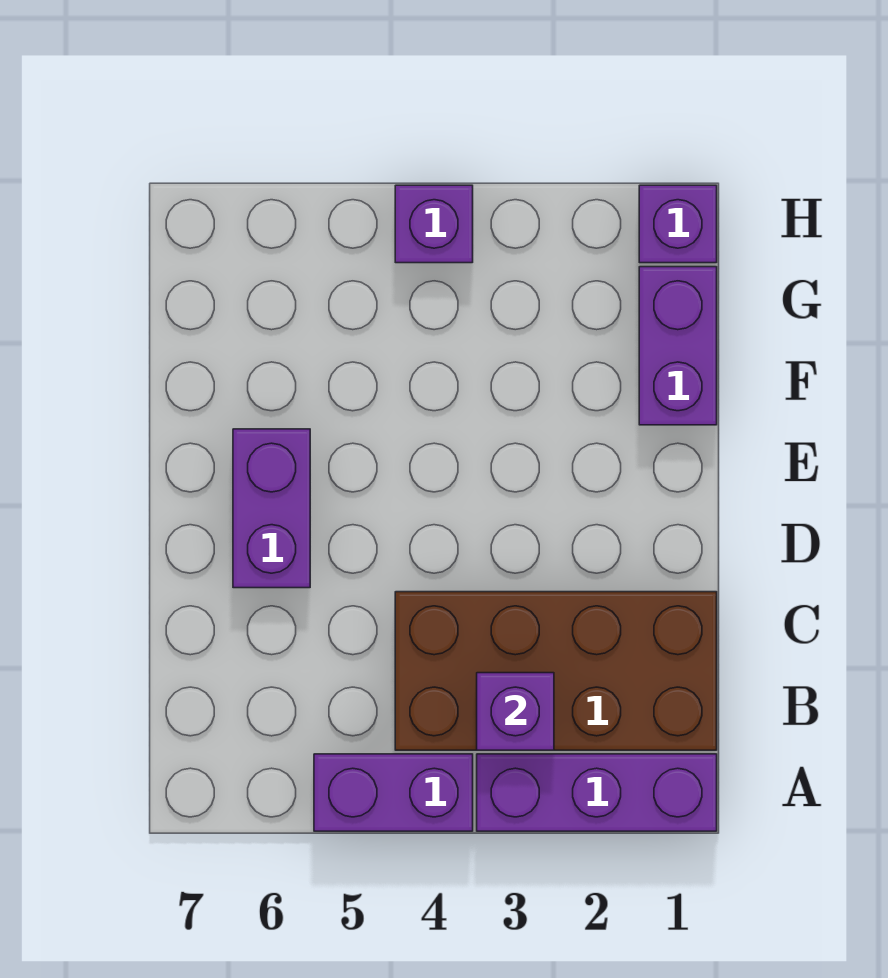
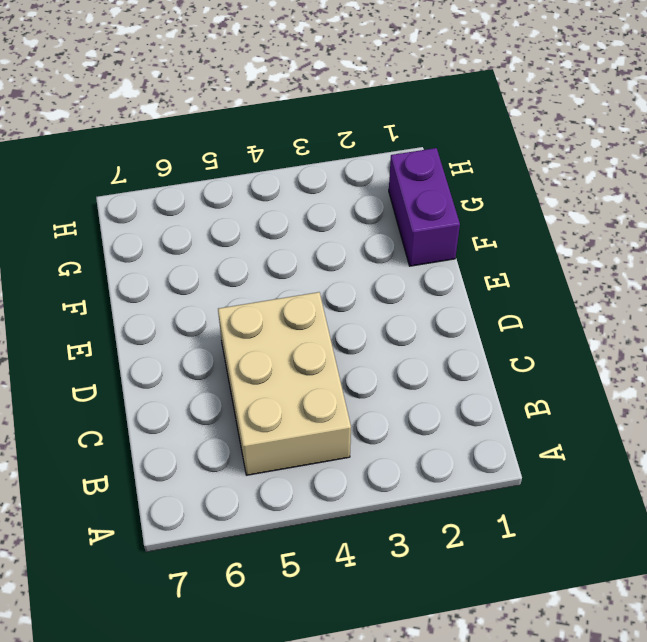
tan 2x3 brick [218,292,351,475] -> brown 2x4 brick [395,592,717,750]
none -> purple 1x3 brick [477,754,717,831]
none -> purple 1x2 brick [314,754,473,831]

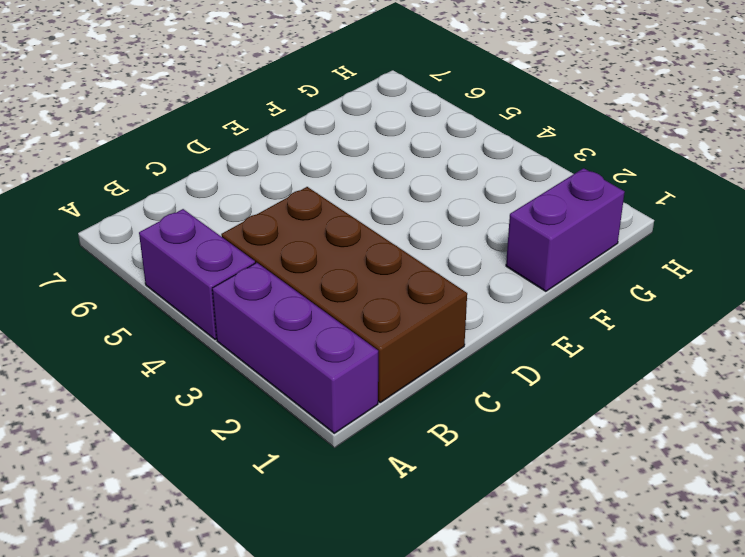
none -> purple 1x2 brick [233,429,310,588]
none -> purple 1x1 brick [639,185,717,263]

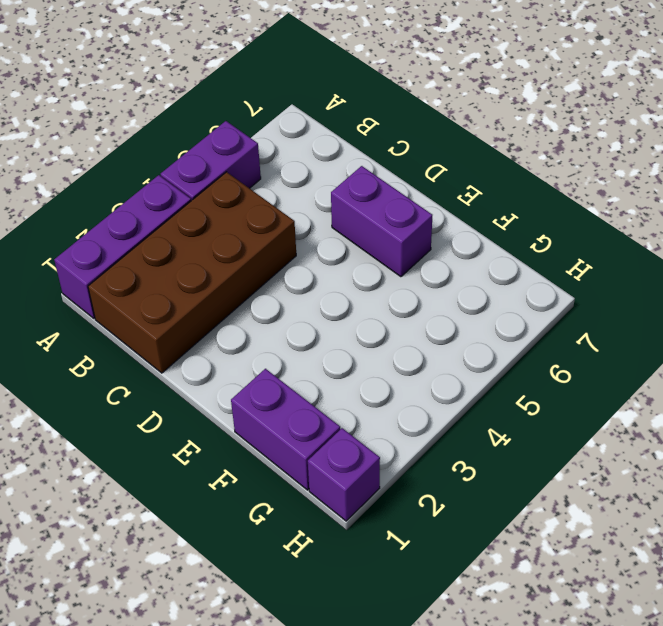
none -> purple 1x1 brick [395,185,473,263]
none -> purple 1x1 brick [477,673,554,750]

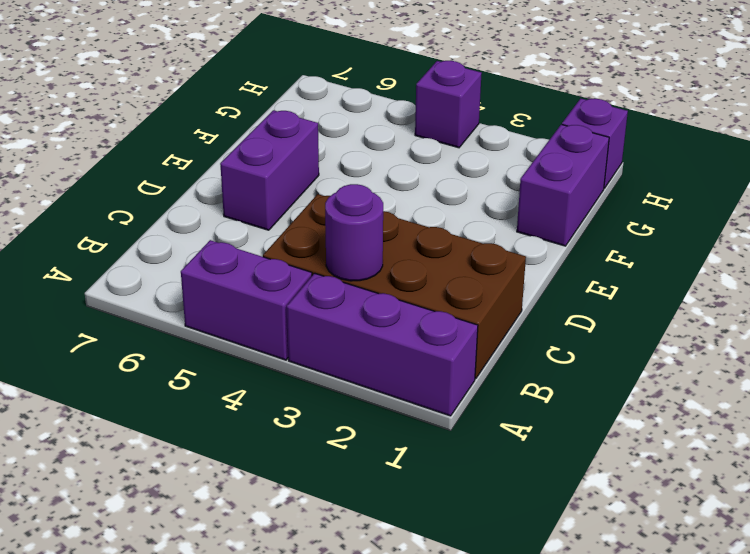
purple 1x1 round brick [325,184,383,281] -> purple 1x1 brick [477,673,554,750]

